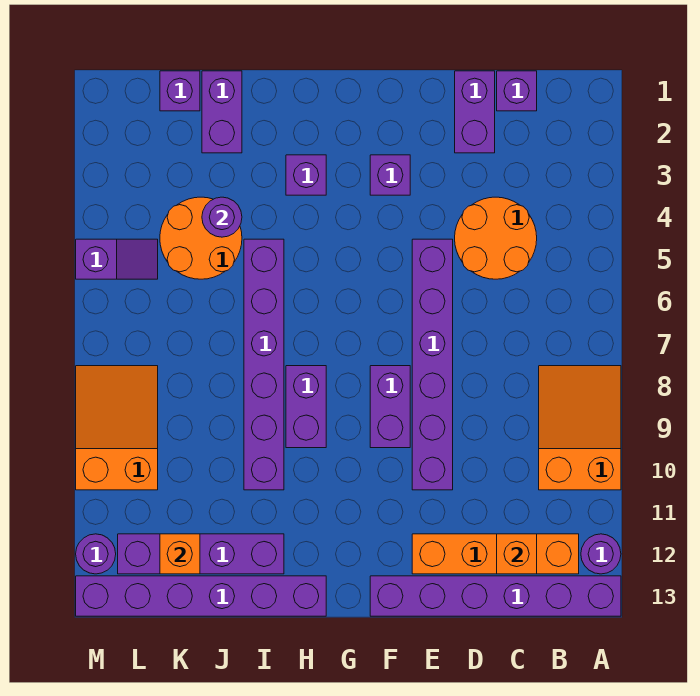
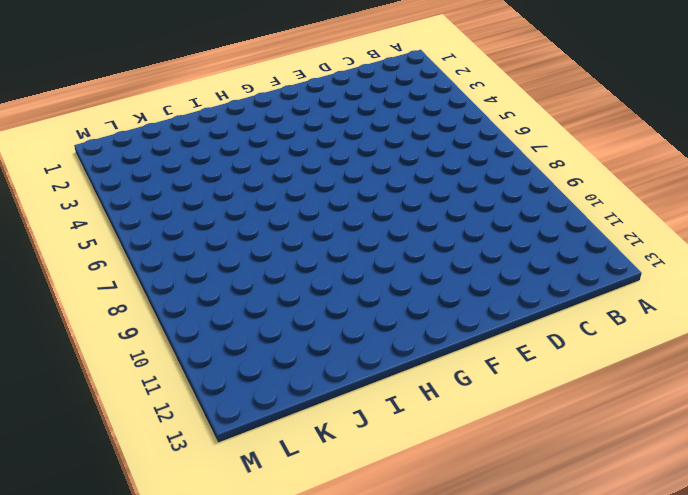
none -> orange 2x3 slope [539,366,621,490]
none -> purple 1x1 round brick [581,534,621,574]
none -> purple 1x6 brick [370,576,621,616]

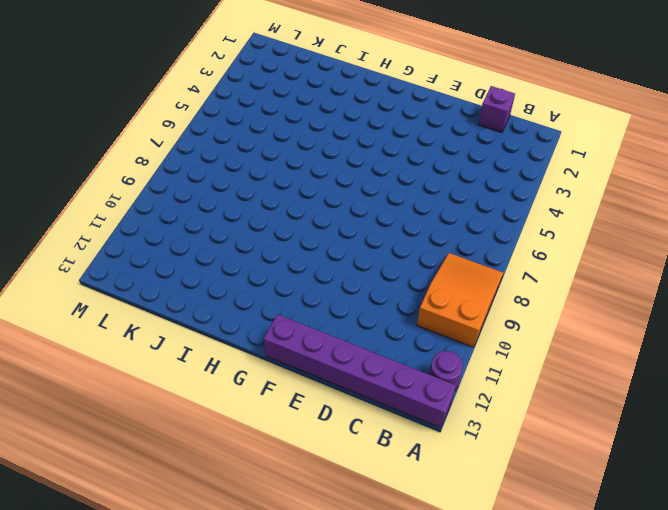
none -> orange 1x4 brick [412,534,579,574]
none -> orange 2x2 round brick [455,197,537,279]
none -> purple 1x2 brick [455,71,495,153]

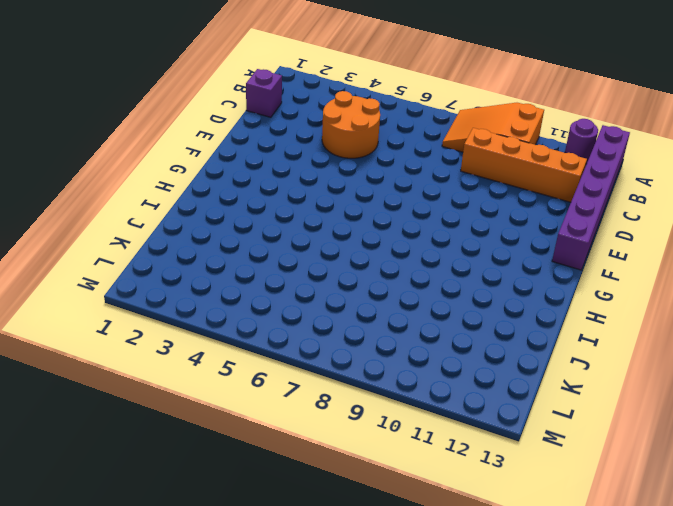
orange 1x4 brick [461,128,587,202] -> orange 1x4 brick turned to [412,534,579,574]
none -> purple 1x2 brick [455,71,495,153]
none -> purple 1x6 brick [412,239,453,490]
none -> purple 1x1 brick [370,155,410,195]

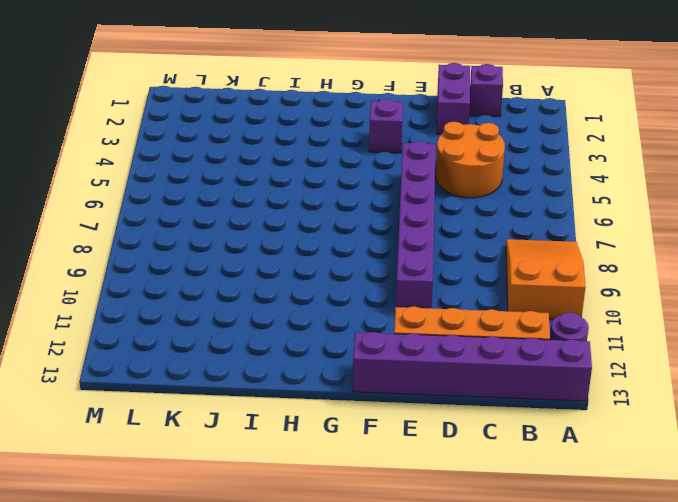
none -> purple 1x2 brick [370,366,410,448]
none -> purple 1x1 brick [286,155,326,195]
none -> purple 1x2 brick [286,366,326,448]

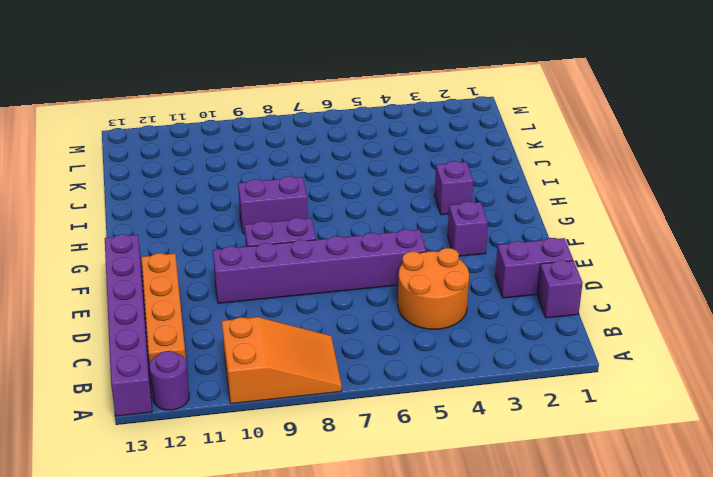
none -> purple 1x6 brick [76,576,326,616]
none -> purple 1x6 brick [244,239,284,490]
none -> purple 1x4 brick [118,534,284,574]

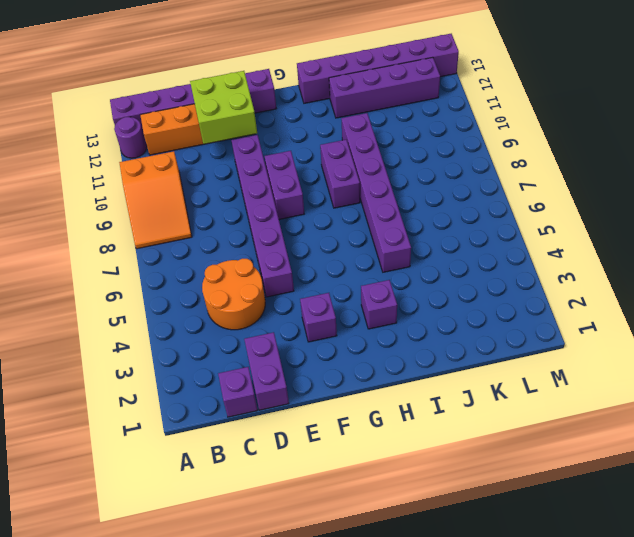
lime 2x2 brick [190,71,257,144] -> none
none -> purple 1x2 brick [202,71,242,153]
none -> orange 2x2 round brick [160,197,242,279]
none -> purple 1x1 brick [160,71,200,111]

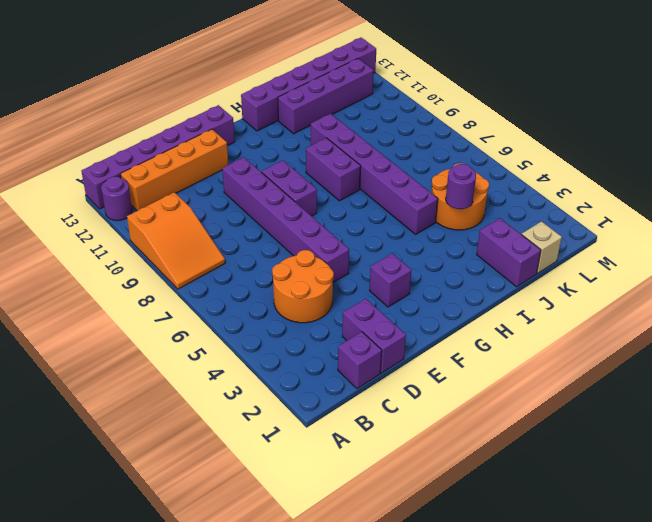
tan 1x1 brick [522,222,562,273] -> purple 1x1 brick [160,71,200,111]
none -> purple 1x1 brick [286,155,326,195]
none -> purple 1x2 slope [76,239,158,279]
none -> orange 2x3 slope [76,366,158,490]

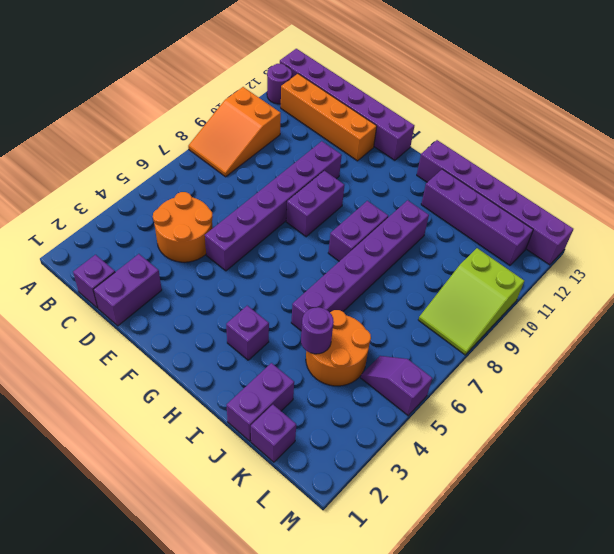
lime 2x3 slope [418,248,524,355] -> orange 2x3 slope [76,366,158,490]
none -> purple 1x1 brick [370,155,410,195]
none -> purple 1x1 round brick [76,534,116,574]
none -> orange 1x1 brick [497,534,537,574]

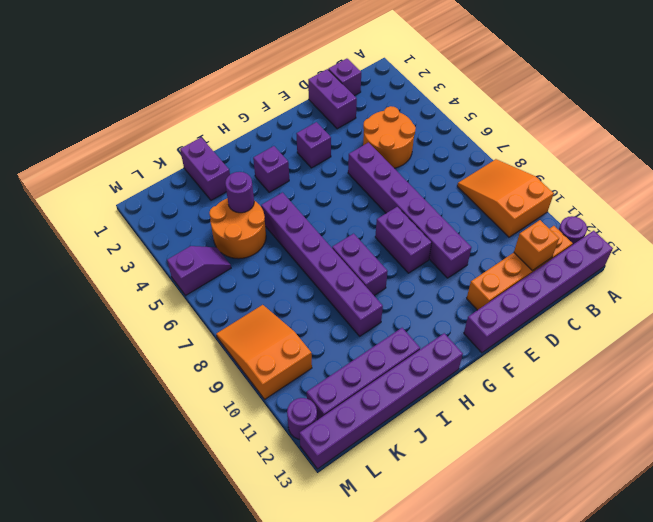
none -> purple 1x1 brick [160,71,200,111]
none -> orange 1x1 brick [160,534,200,574]

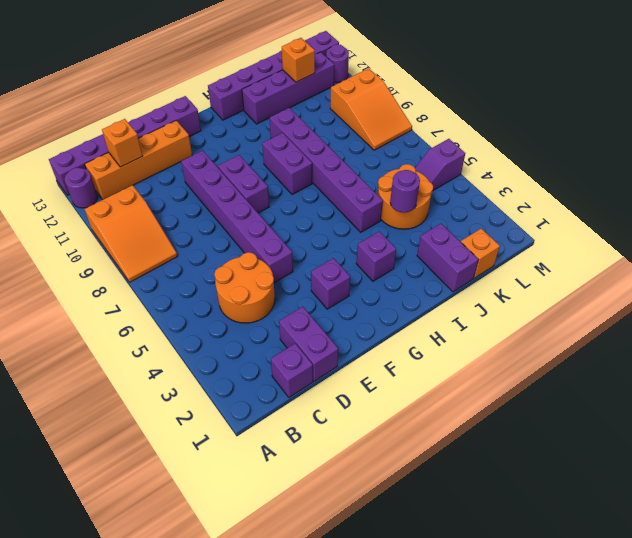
orange 1x1 brick [461,229,500,278] -> purple 1x1 brick [160,71,200,111]

